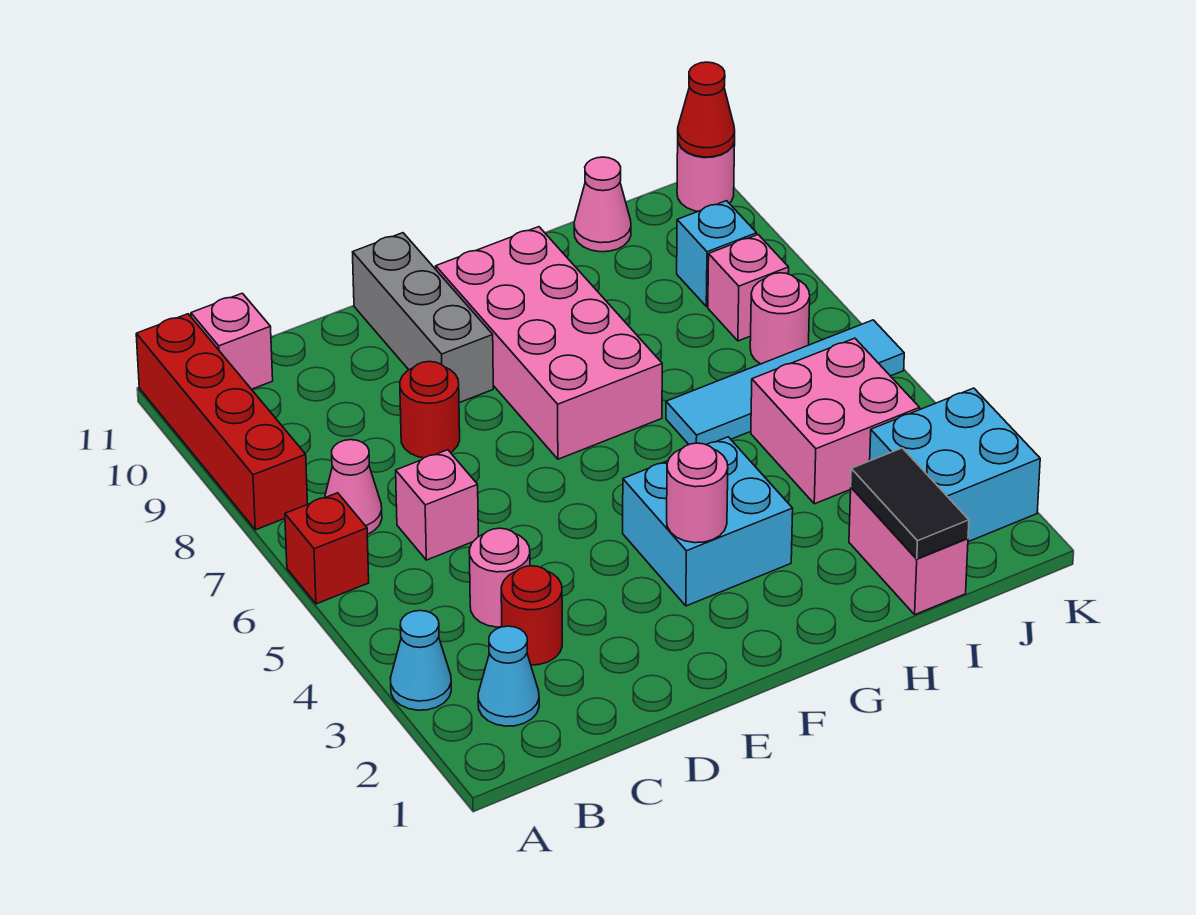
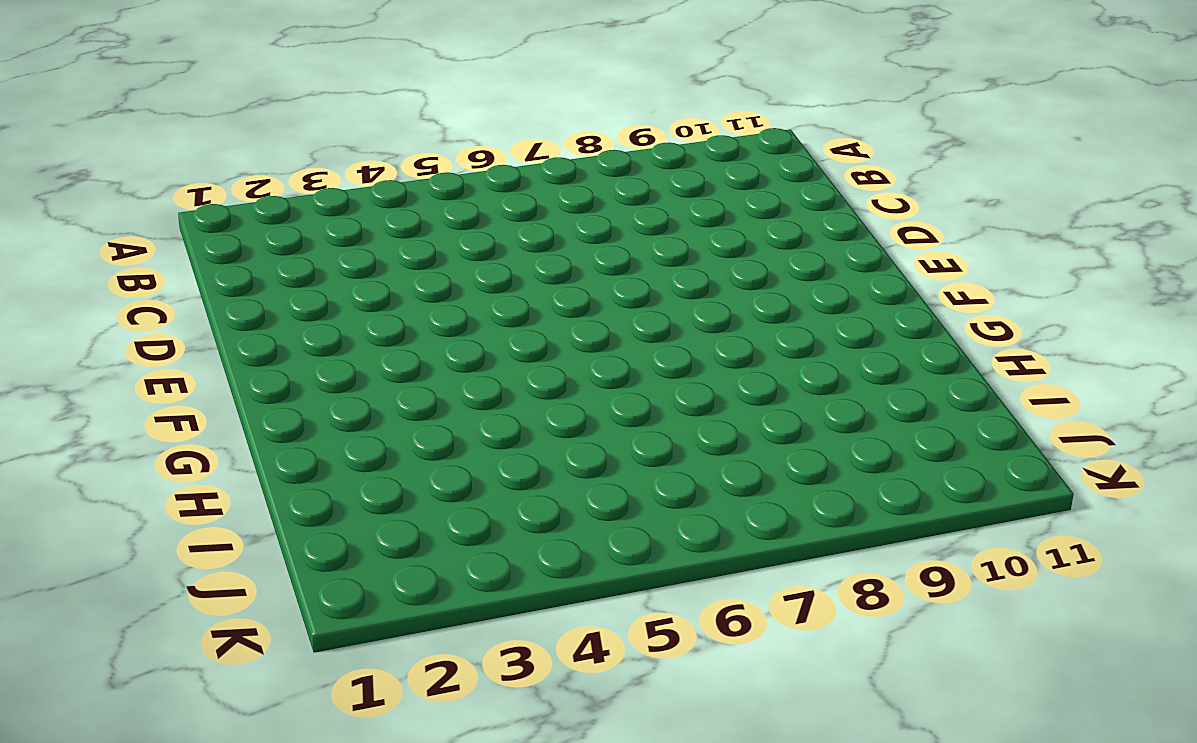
none -> cyan 1x1 cone [391,611,451,710]
none -> red 1x1 brick [285,493,369,604]
none -> red 1x4 brick [136,314,308,530]

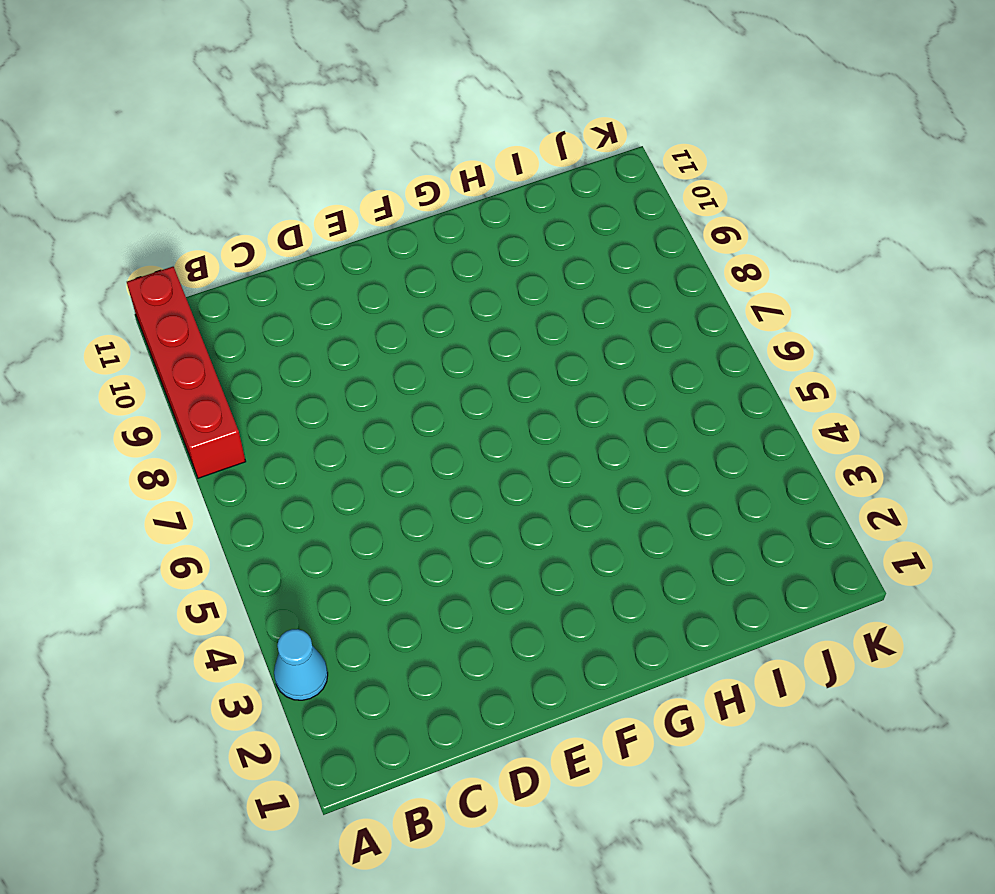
none -> red 1x1 brick [285,493,369,604]
none -> cyan 1x1 cone [478,626,539,726]
none -> pink 1x1 cone [325,440,382,534]

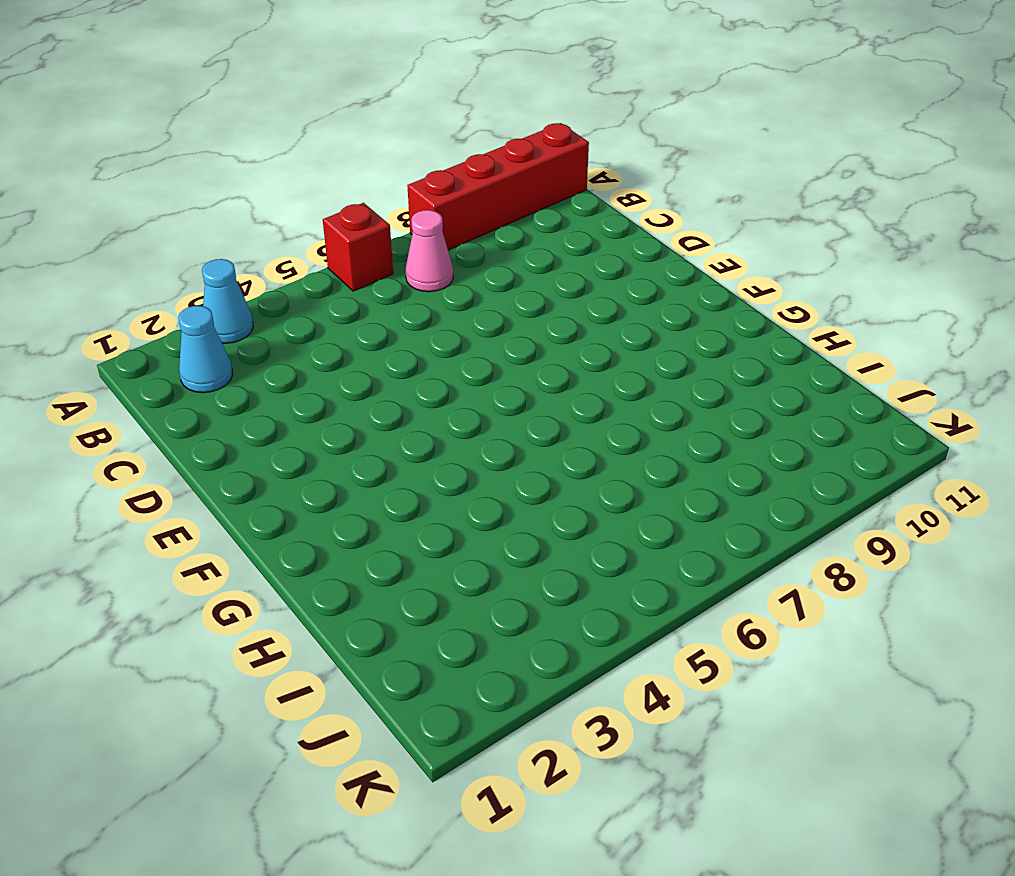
none -> pink 1x1 brick [191,293,273,389]
none -> red 1x1 round brick [501,566,562,665]
none -> pink 1x1 round brick [469,528,530,627]

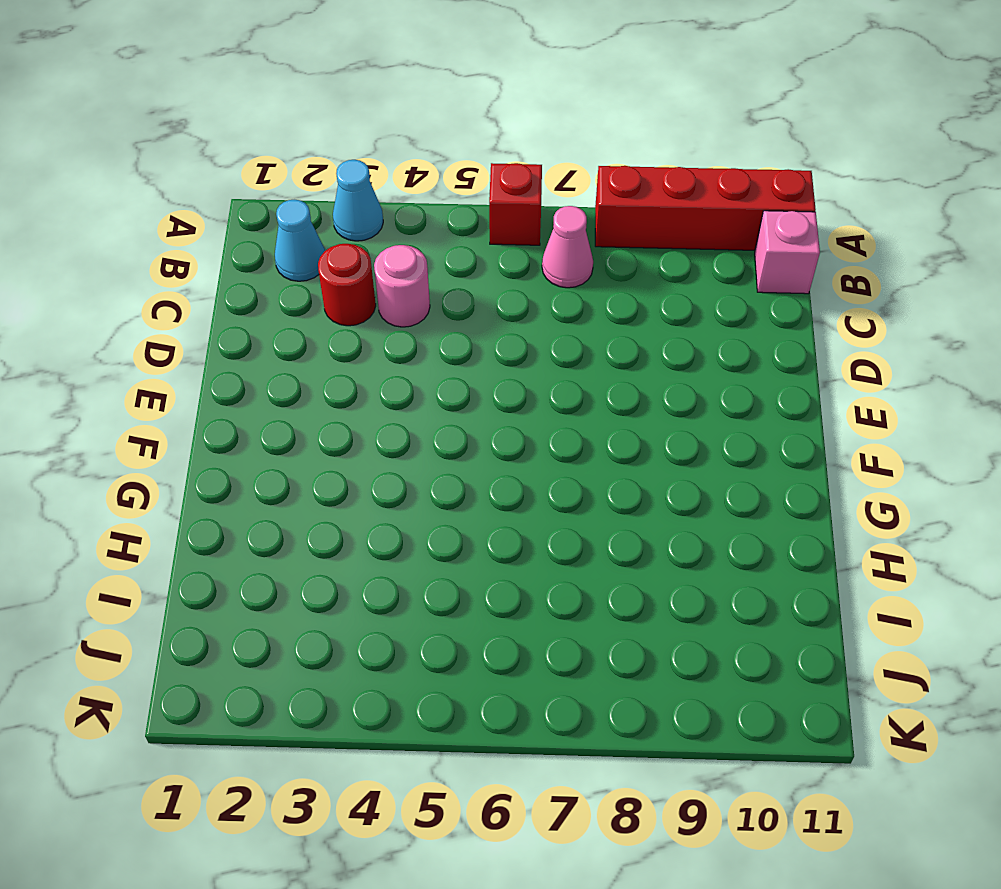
none -> pink 1x1 brick [396,450,478,560]
none -> red 1x1 round brick [400,362,460,458]
none -> grey 1x3 brick [353,233,493,403]

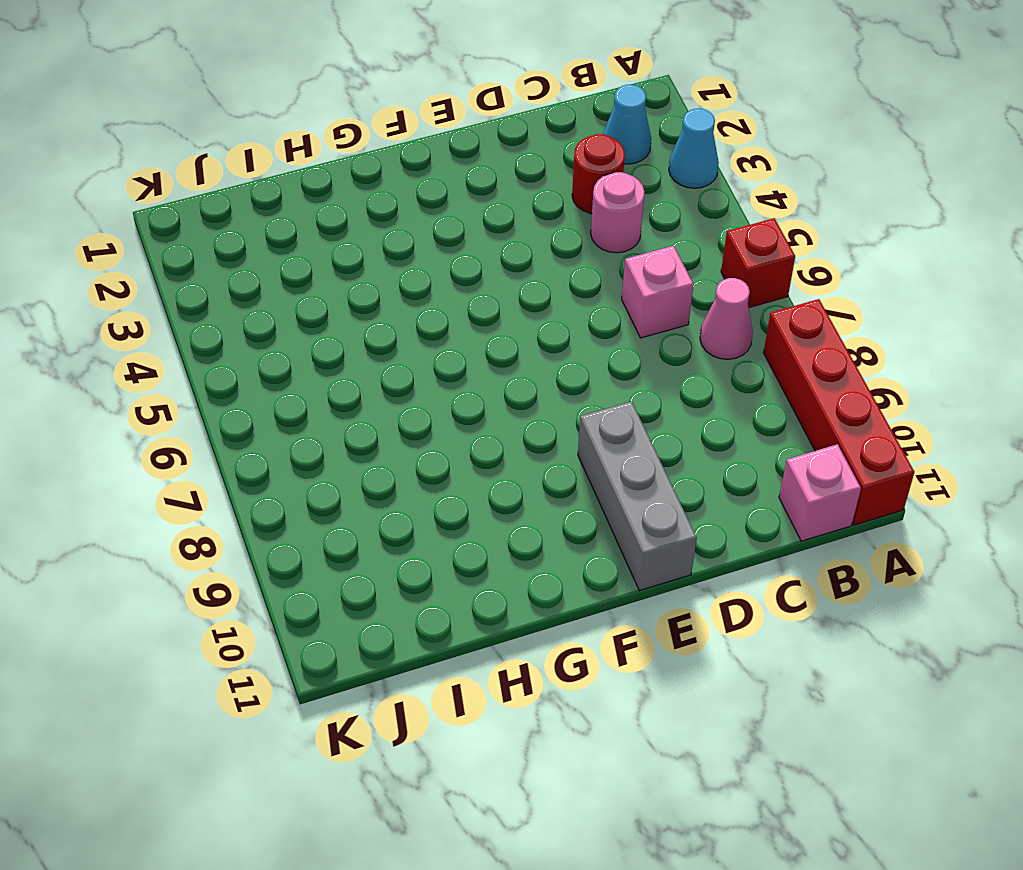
none -> red 1x1 round brick [400,362,460,458]
none -> cyan 2x2 brick [623,437,793,606]
none -> pink 2x4 brick [436,227,662,459]

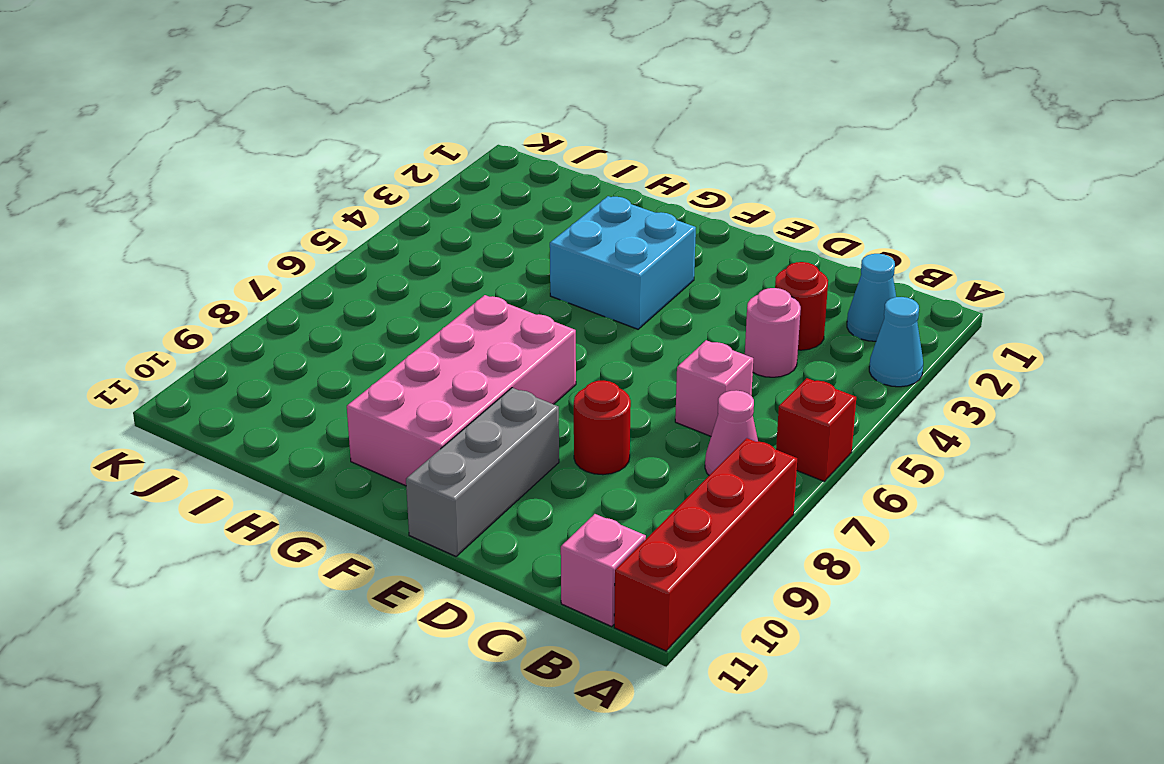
none -> cyan 1x4 tile [666,320,904,445]
none -> pink 1x2 brick [849,487,968,615]
none -> pink 2x2 brick [751,338,920,504]

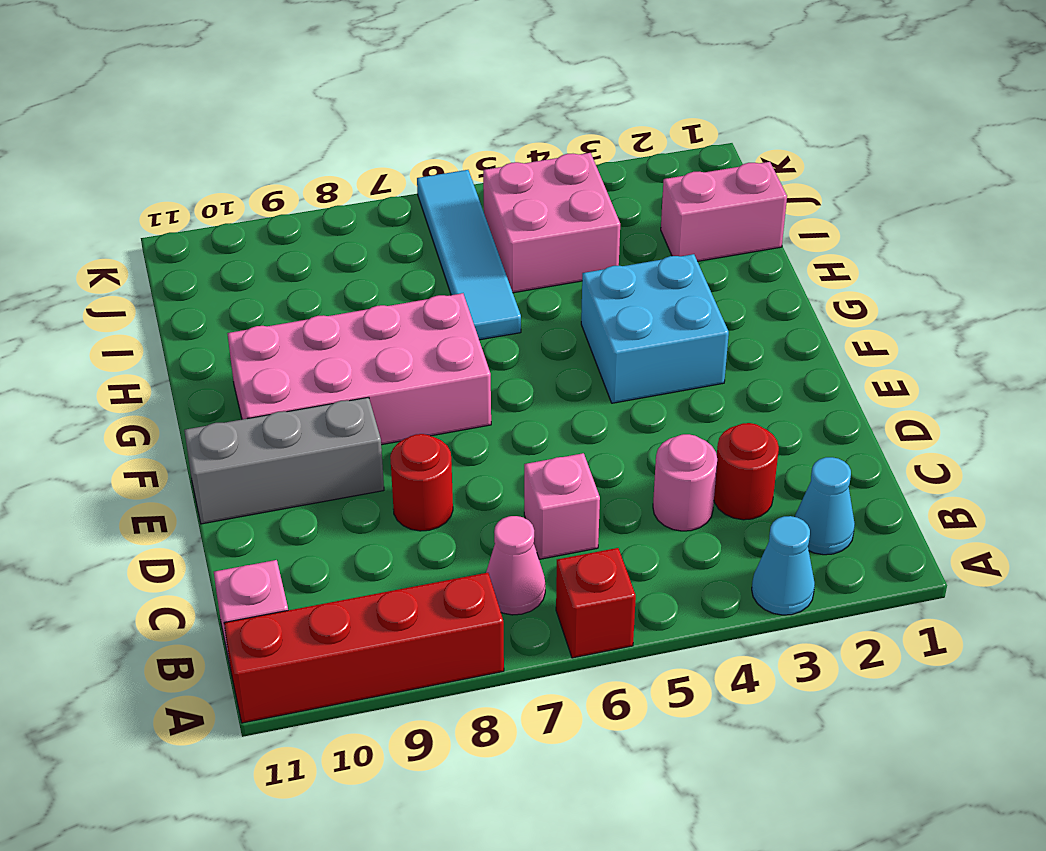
none -> pink 1x1 cone [574,157,631,252]
none -> cyan 2x2 brick [870,388,1040,542]
none -> pink 1x1 round brick [750,273,810,364]

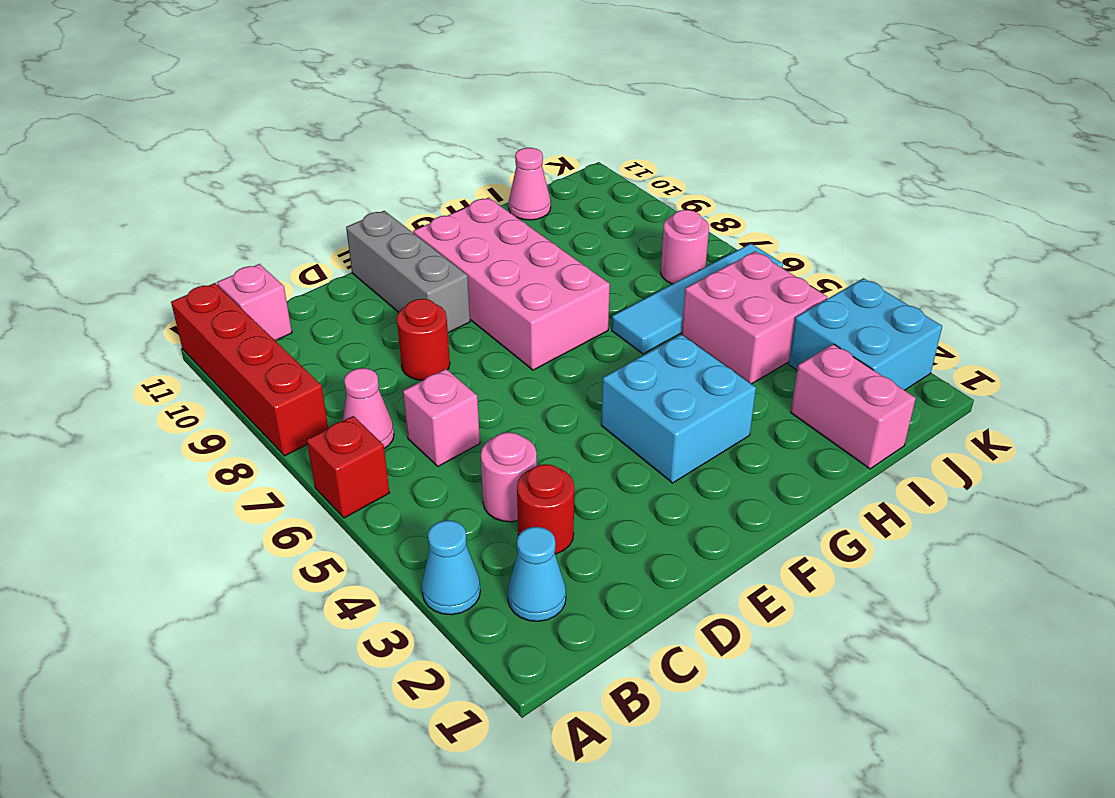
none -> pink 1x1 brick [708,235,789,341]
none -> cyan 1x1 brick [677,201,757,307]
none -> pink 1x1 round brick [677,142,735,211]

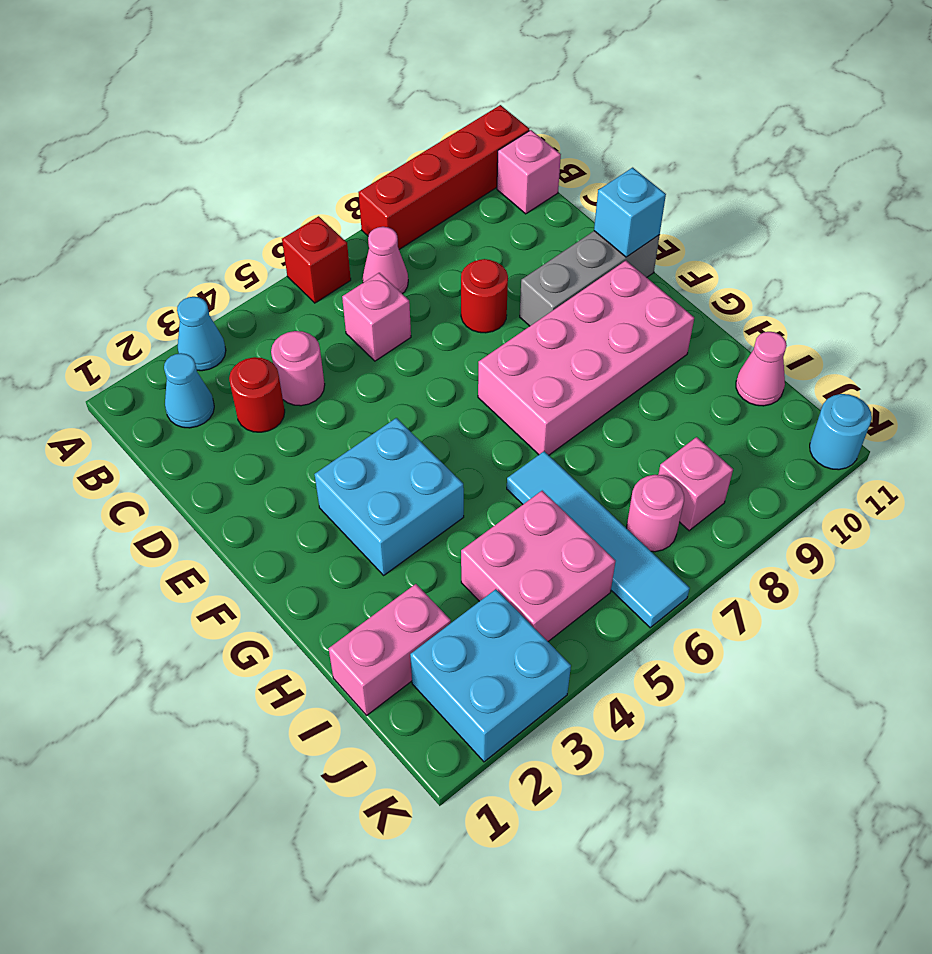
cyan 1x1 brick [594,168,666,257] -> cyan 1x1 brick moved to [677,201,757,307]
cyan 1x1 round brick [810,394,872,470] -> pink 1x1 round brick [677,142,735,211]
none -> pink 1x1 round brick [667,443,728,543]
none -> black 1x2 tile [851,448,969,559]
none -> red 1x1 cone [678,62,735,157]

